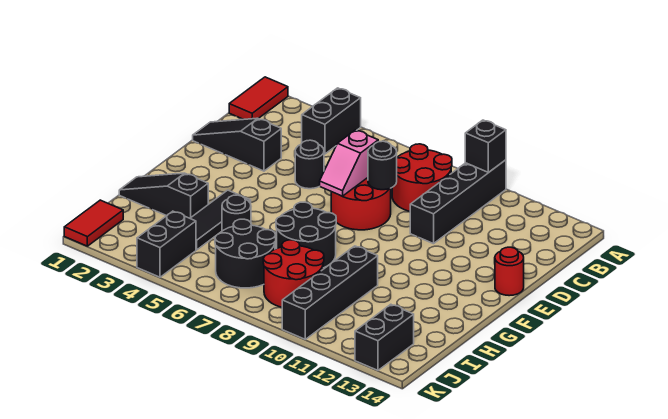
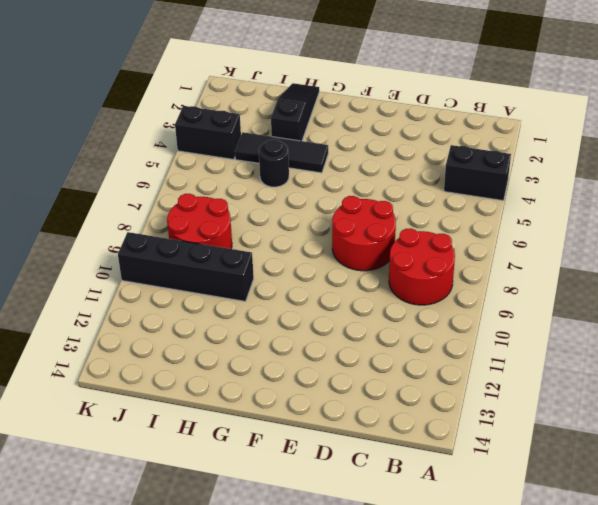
none -> red 1x2 tile [229,77,288,119]
none -> black 1x4 brick [410,160,506,244]
none -> black 1x3 slope [193,118,281,171]

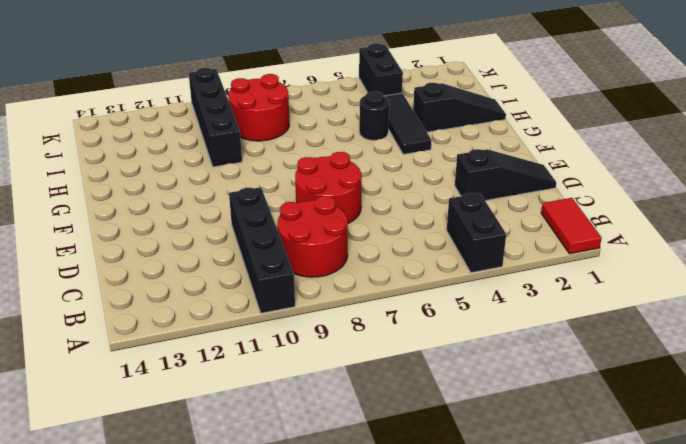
none -> black 1x1 round brick [295,140,324,189]
none -> red 1x1 round brick [495,247,524,296]
none -> black 2x2 round brick [276,202,336,268]

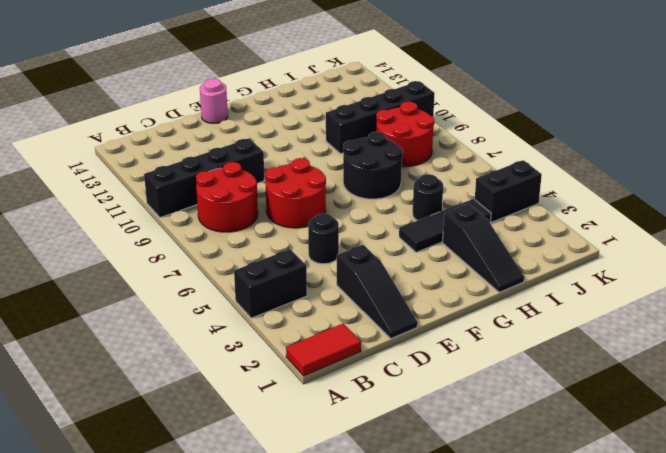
pink 1x1 round brick [200,79,228,123] -> red 1x1 round brick [495,247,524,296]
none -> black 2x2 round brick [215,219,276,288]
none -> red 1x2 tile [64,200,123,246]
none -> black 1x2 brick [355,304,414,370]

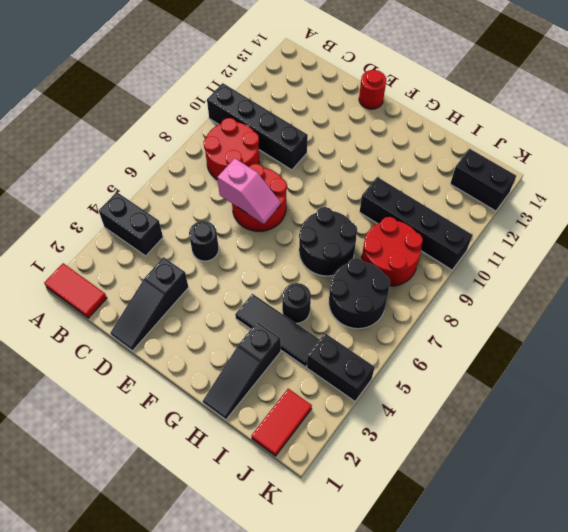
red 1x2 tile [251,389,312,456] -> red 1x2 tile turned to [64,200,123,246]
none -> black 1x1 brick [465,120,506,172]
none -> black 1x1 round brick [368,141,397,190]

